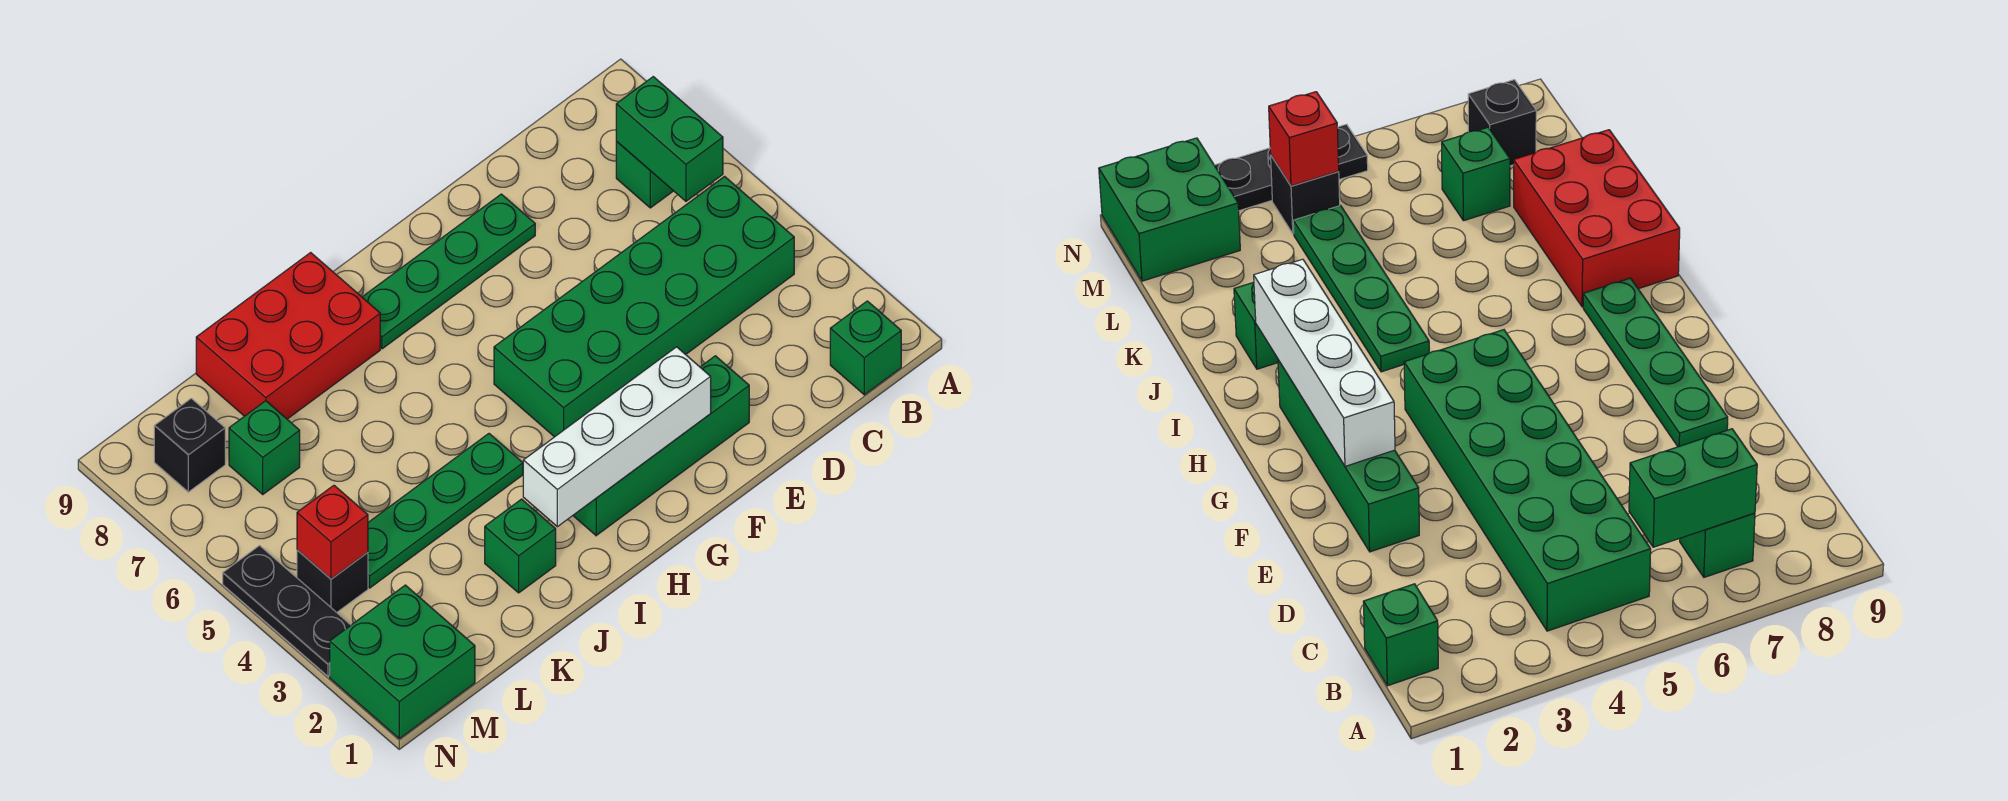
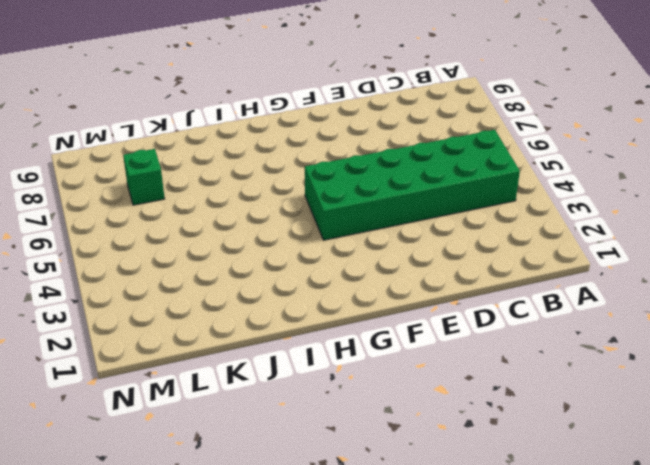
none -> green 1x1 brick [830,301,901,395]
none -> green 1x1 brick [616,142,673,208]
none -> green 1x4 brick [573,356,749,536]

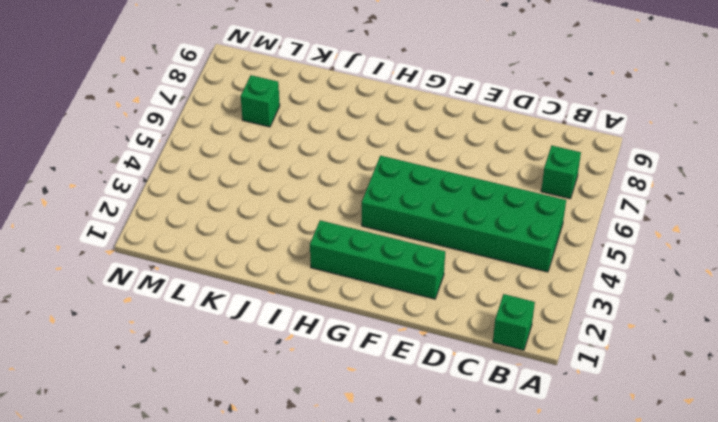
none -> green 1x4 plate [362,194,535,349]
none -> green 1x4 plate [368,434,523,588]
none -> red 2x3 brick [196,253,380,419]

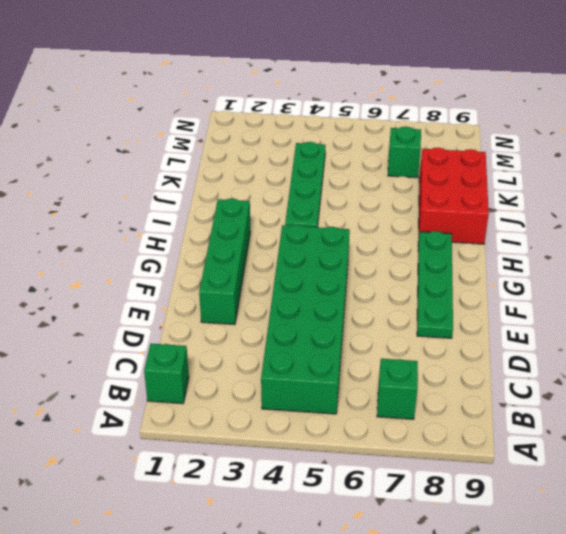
none -> green 1x1 brick [485,499,556,593]
none -> green 2x2 brick [330,585,475,739]
none -> black 1x1 brick [297,550,368,612]

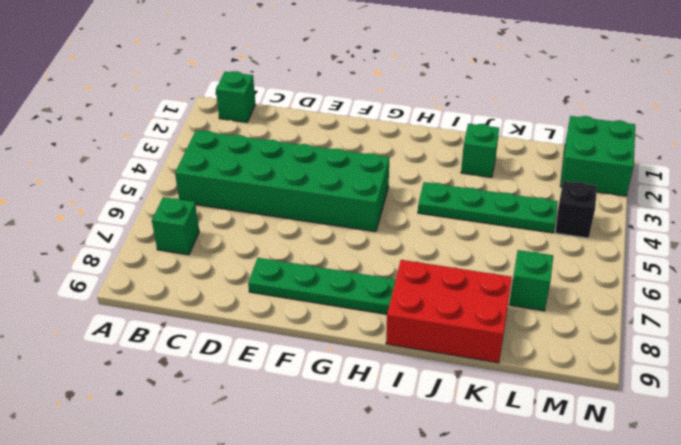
none -> green 1x4 brick [573,356,749,536]
none -> black 1x1 brick [154,398,225,492]
none -> black 1x3 plate [223,546,351,676]

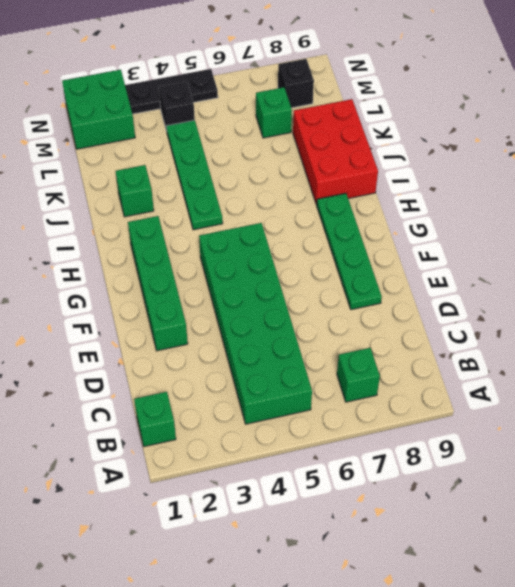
none -> green 1x2 brick [616,77,723,201]
none -> white 1x4 brick [523,347,711,527]
none -> red 1x1 brick [297,485,368,579]

